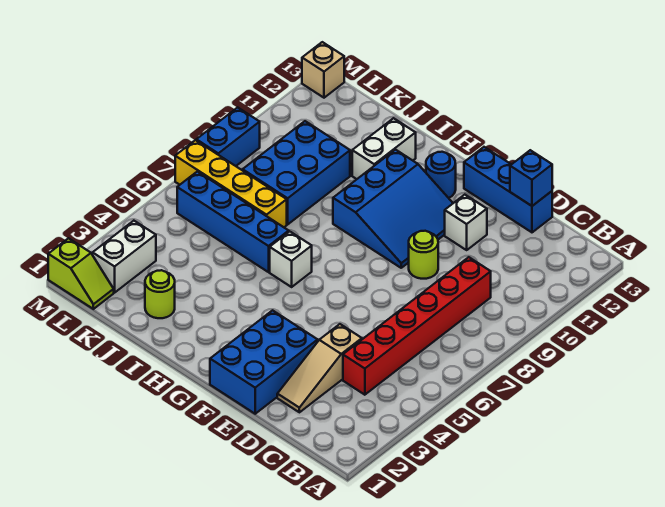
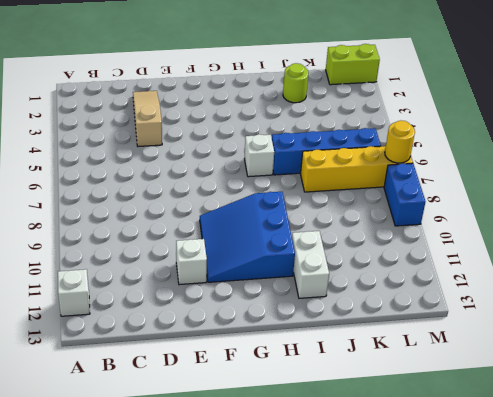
white 1x1 brick [58,269,90,316] -> none
lime 1x2 brick [326,44,380,85] -> lime 1x2 slope [48,238,114,309]
yellow 1x1 round brick [385,121,415,163] -> none
none -> red 1x6 brick [343,257,491,395]
none -> blue 1x3 brick [464,147,552,232]
none -> blue 2x3 brick [210,310,318,414]

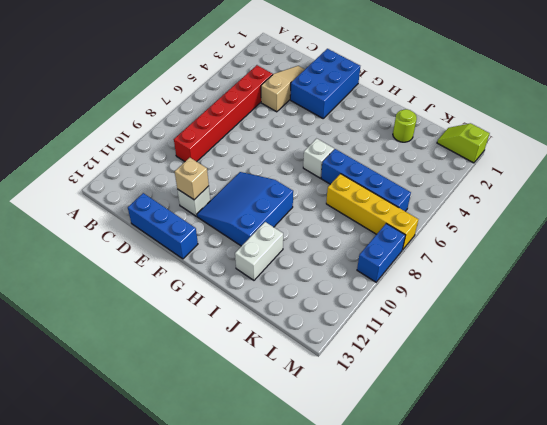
tan 1x1 brick [175,158,209,200] -> tan 1x1 brick moved to [302,42,344,98]
none -> lime 1x1 round brick [409,231,438,279]
none -> blue 1x1 round brick [426,152,456,198]
none -> blue 2x3 brick [243,121,350,224]

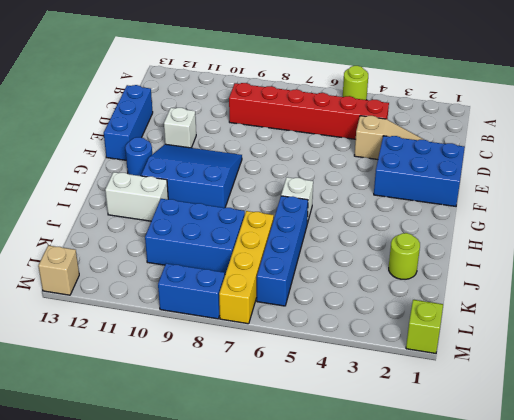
lime 1x1 round brick [343,66,368,100] -> lime 1x1 round brick moved to [409,231,438,279]
none -> white 1x2 brick [93,221,156,293]
none -> blue 1x1 brick [510,150,552,206]

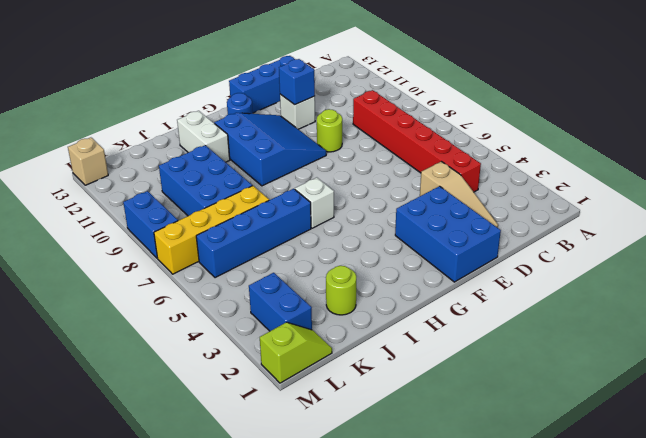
blue 1x1 brick [279,59,315,105] -> blue 1x1 brick moved to [510,150,552,206]
blue 1x2 brick [249,273,312,331] -> white 1x2 brick [93,221,156,293]

